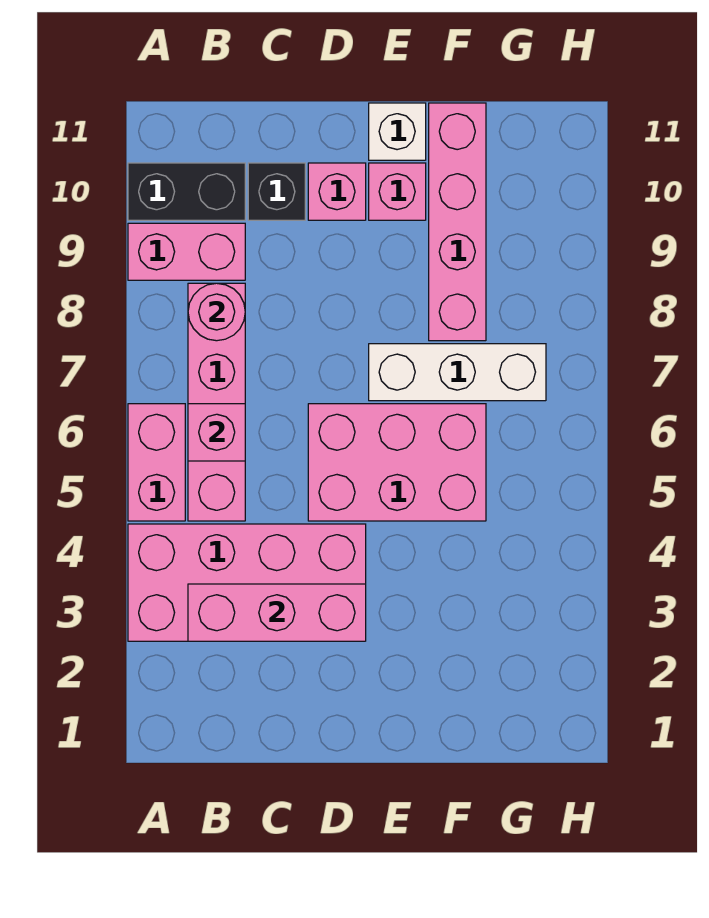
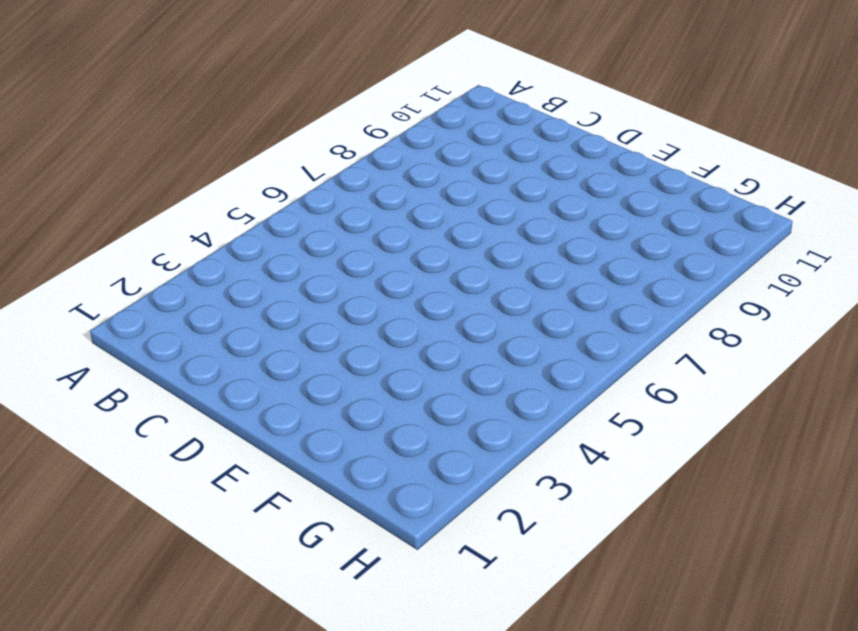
none -> pink 2x4 brick [128,524,366,641]
none -> pink 1x2 brick [128,404,185,521]
none -> pink 1x2 brick [128,223,245,280]

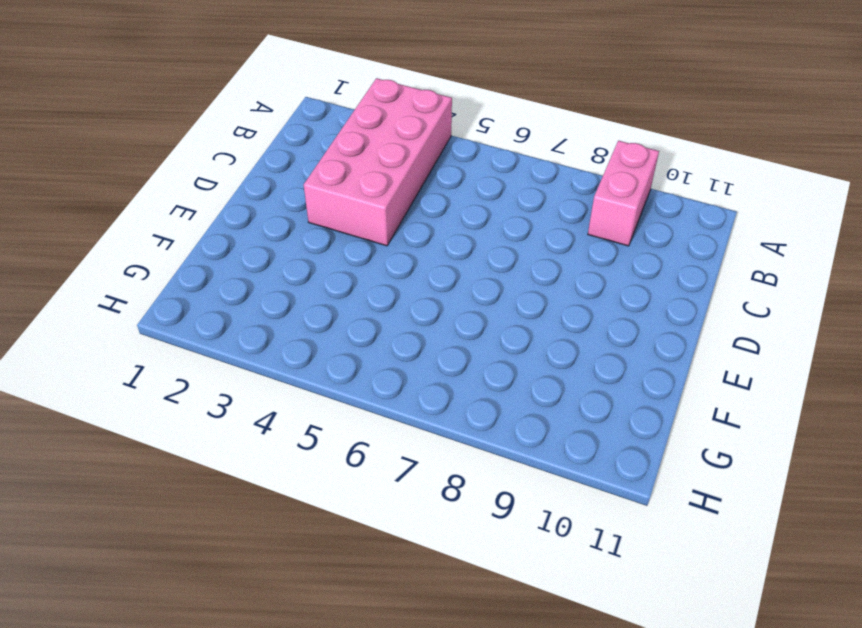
none -> pink 1x2 brick [128,404,185,521]
none -> black 1x2 brick [128,163,245,220]
none -> pink 1x4 brick [188,283,245,521]

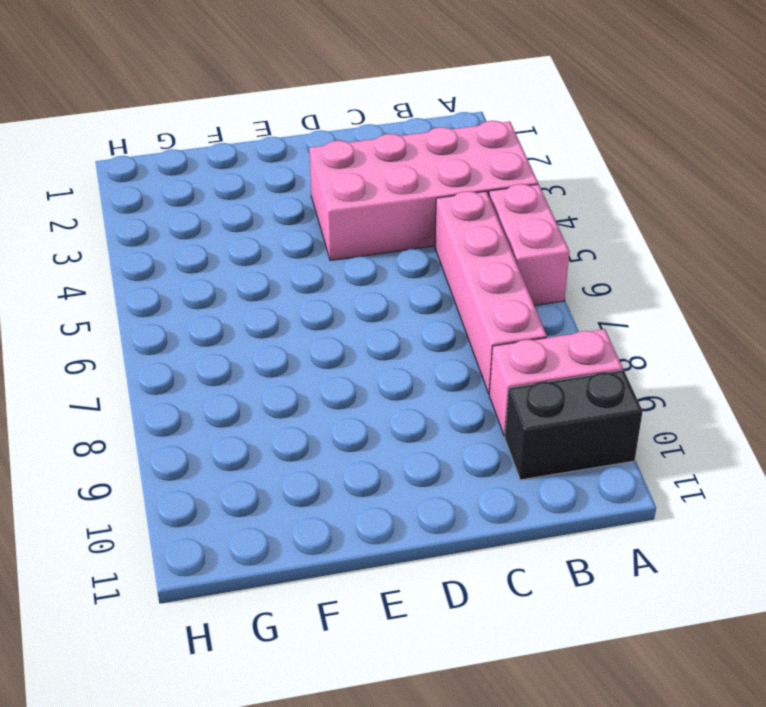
none -> black 1x1 brick [248,163,305,220]
none -> pink 2x3 brick [308,404,486,521]
none -> pink 1x1 brick [308,163,366,220]

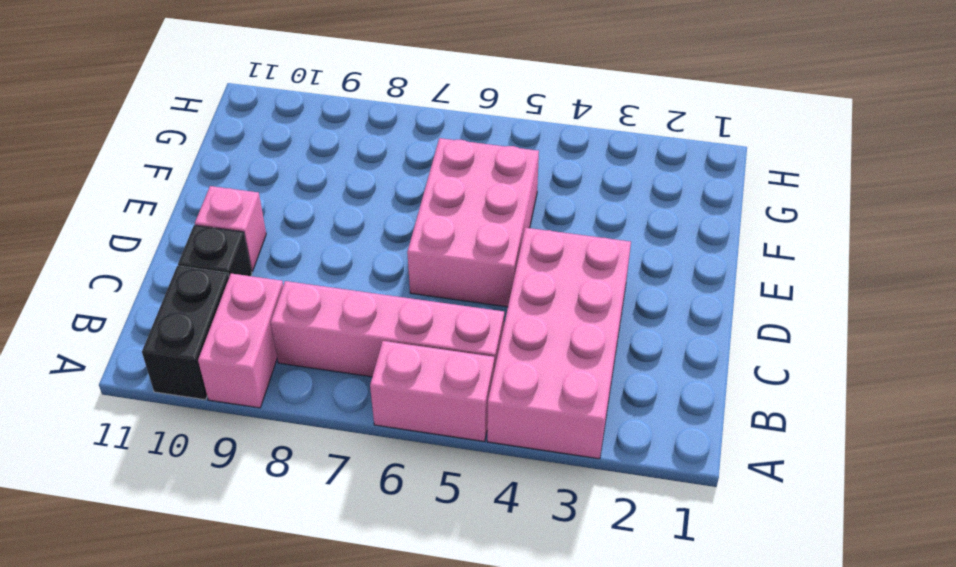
none -> white 1x3 brick [369,344,546,401]
none -> pink 1x1 brick [369,163,426,220]
none -> white 1x1 brick [369,103,426,160]

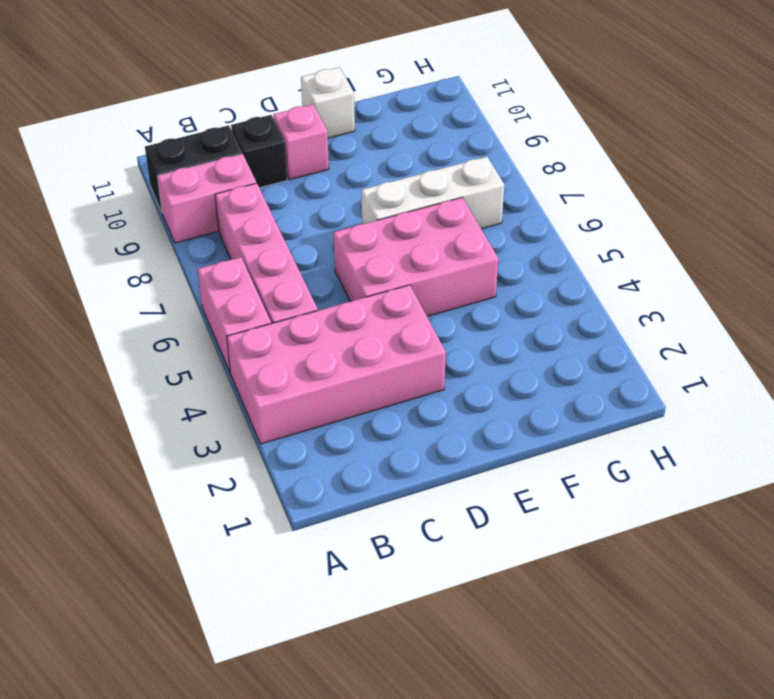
none -> pink 1x1 brick [369,163,426,220]
none -> pink 1x4 brick [429,103,486,341]
none -> pink 1x3 brick [188,584,366,641]

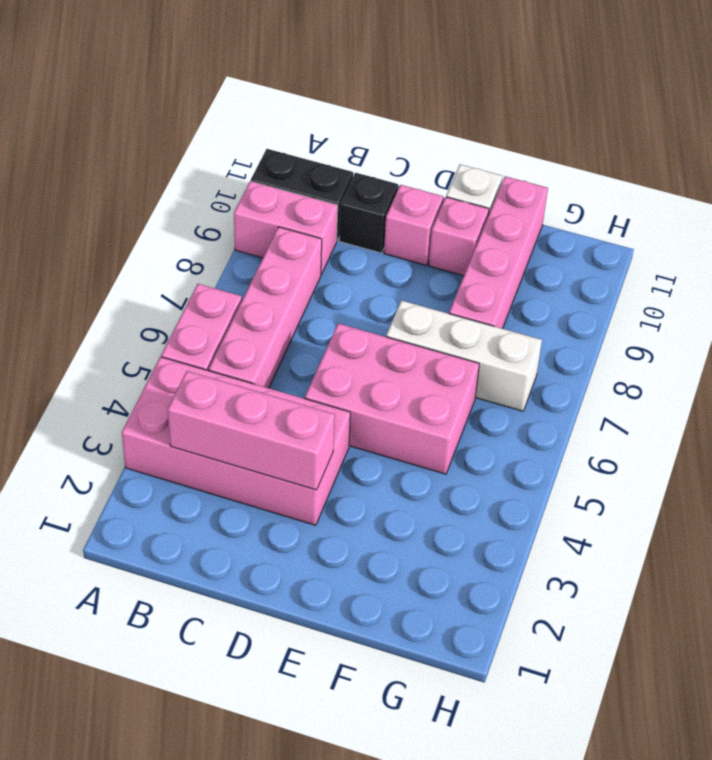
none -> pink 1x1 brick [188,404,245,461]
none -> pink 1x1 round brick [188,283,245,341]

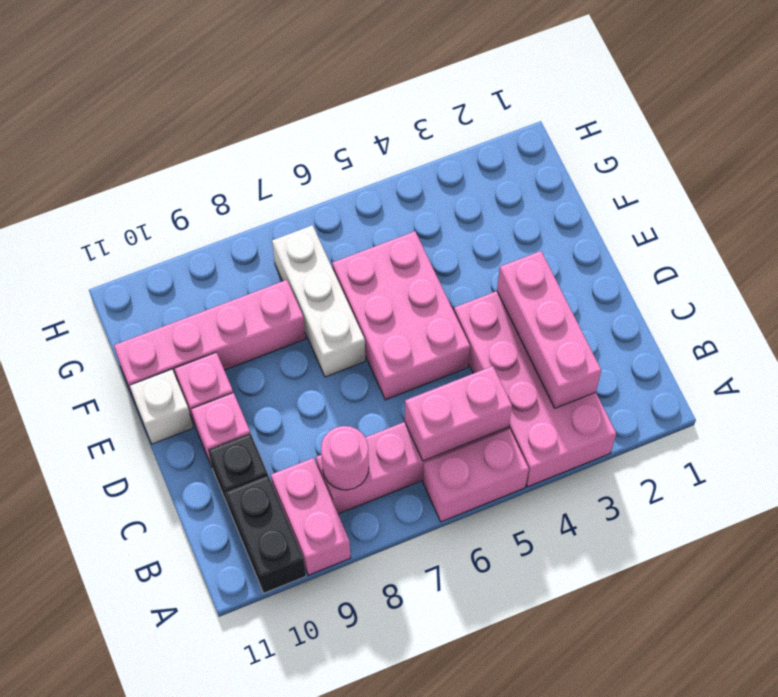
pink 1x2 brick [405,366,512,461] -> pink 1x1 brick [188,404,245,461]

